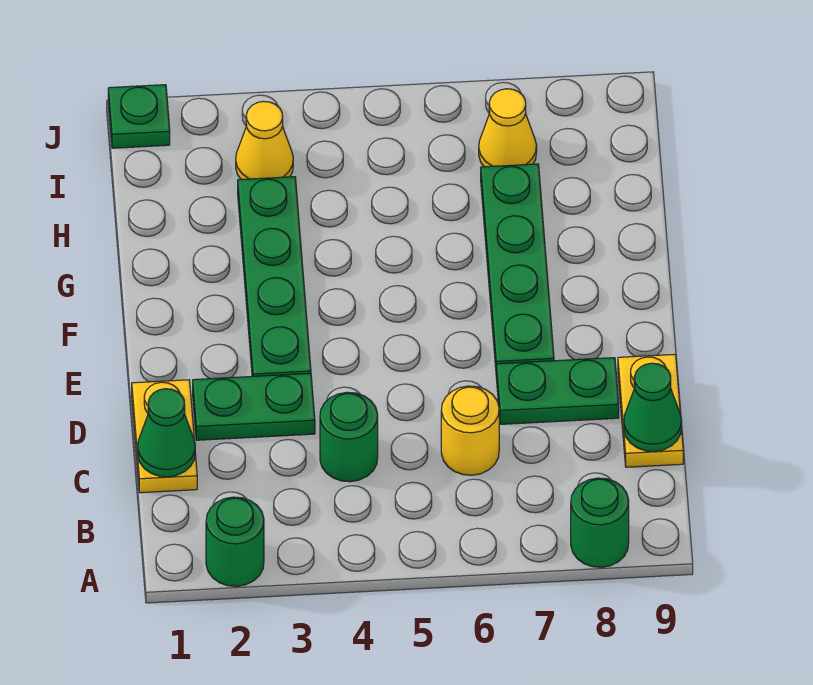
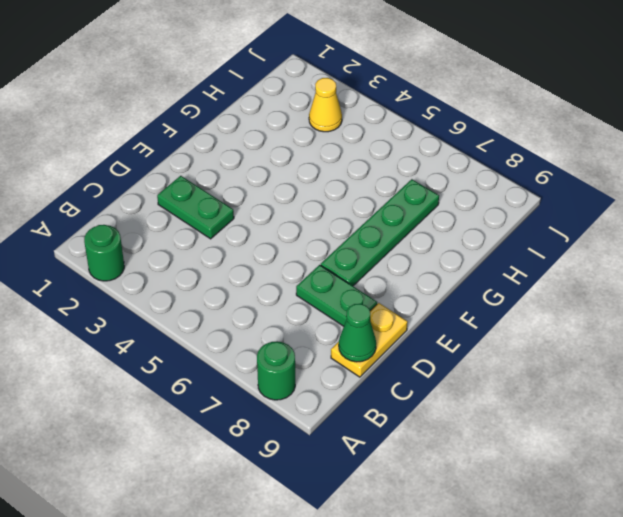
none -> yellow 1x2 plate [132,380,197,493]
none -> green 1x1 round brick [320,392,378,482]
none -> yellow 1x1 round brick [441,386,499,475]

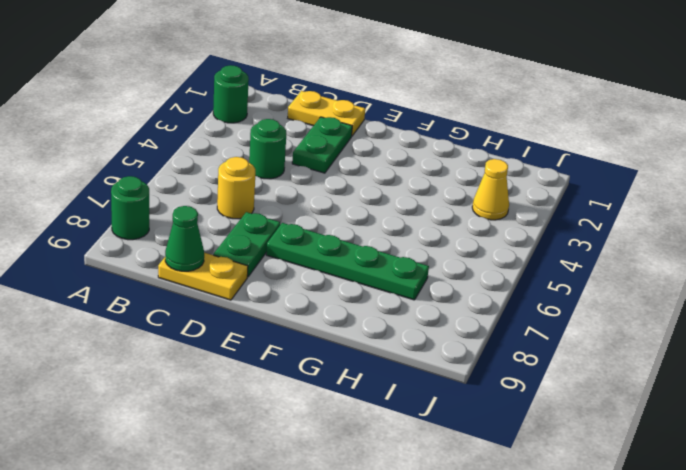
none -> green 1x4 plate [238,177,311,376]
none -> yellow 1x1 cone [479,89,537,167]
none -> green 1x1 plate [108,85,170,148]

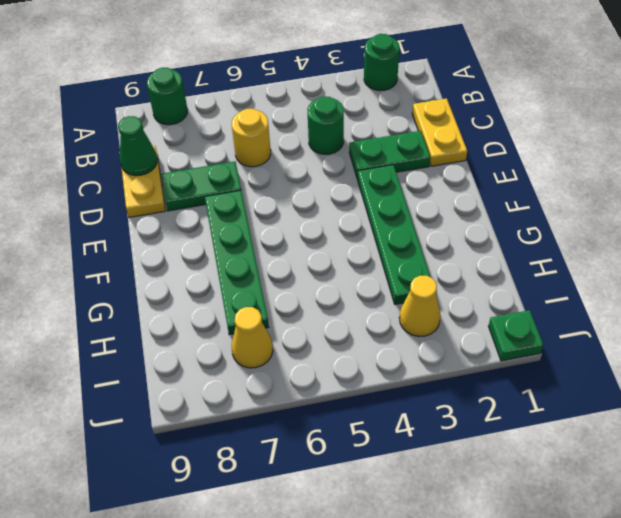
none -> green 1x1 cone [138,389,195,477]

